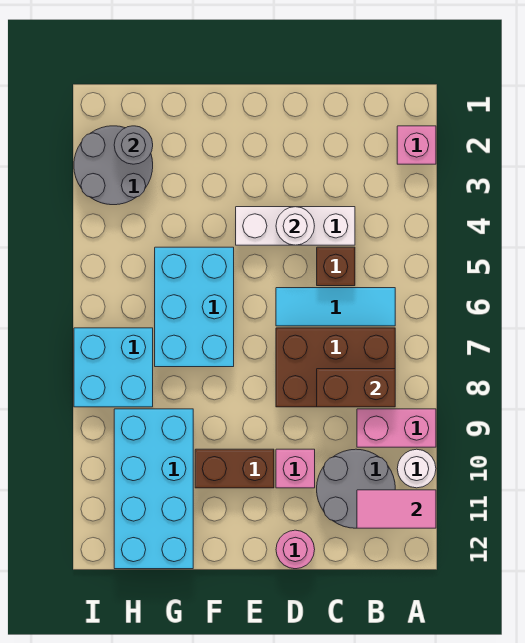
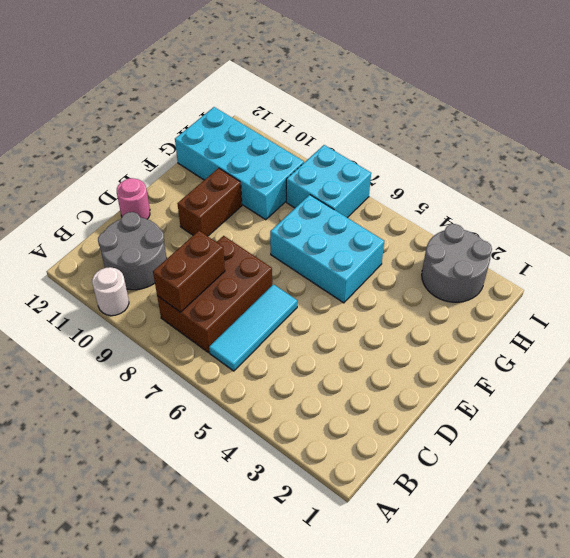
none -> pink 1x1 brick [397,126,436,164]
none -> pink 1x2 brick [357,409,436,447]
none -> white 1x3 brick [236,207,355,245]

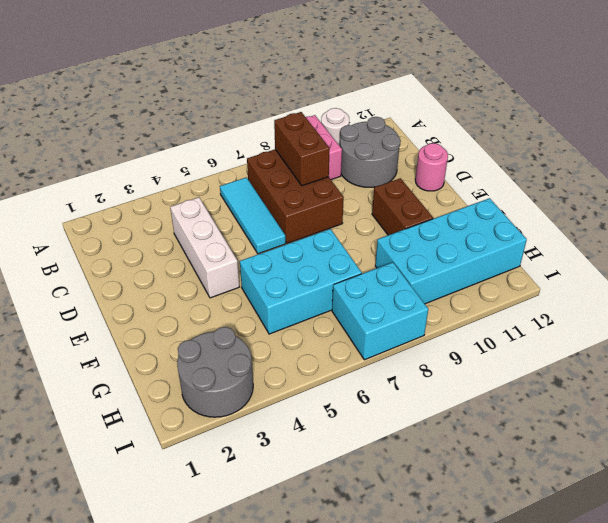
none -> pink 1x1 brick [397,126,436,164]
none -> brown 1x1 brick [317,247,355,286]
none -> pink 1x1 brick [276,449,315,488]

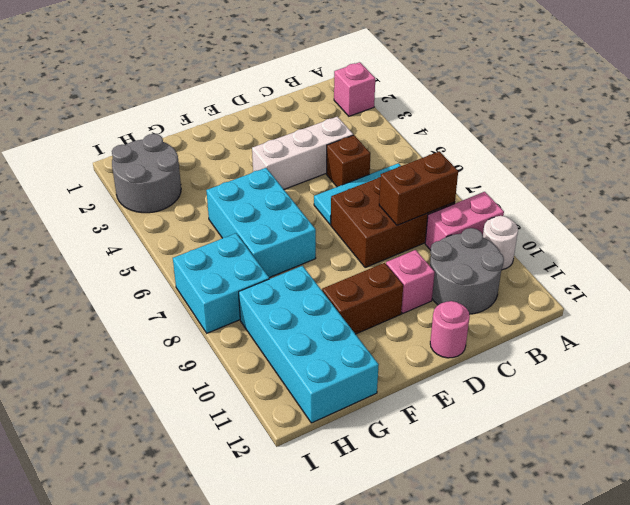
none -> pink 1x2 tile [357,490,436,528]
none -> white 1x1 round brick [276,207,314,245]
none -> grey 1x1 round brick [114,126,153,164]

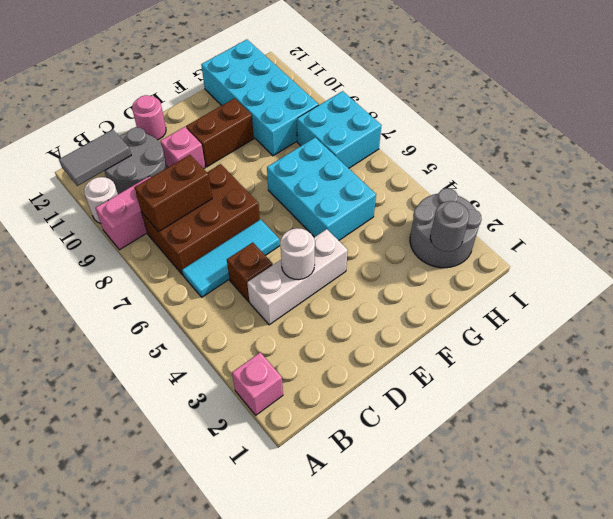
grey 1x2 tile [59,130,131,186] -> pink 1x2 tile [357,490,436,528]

